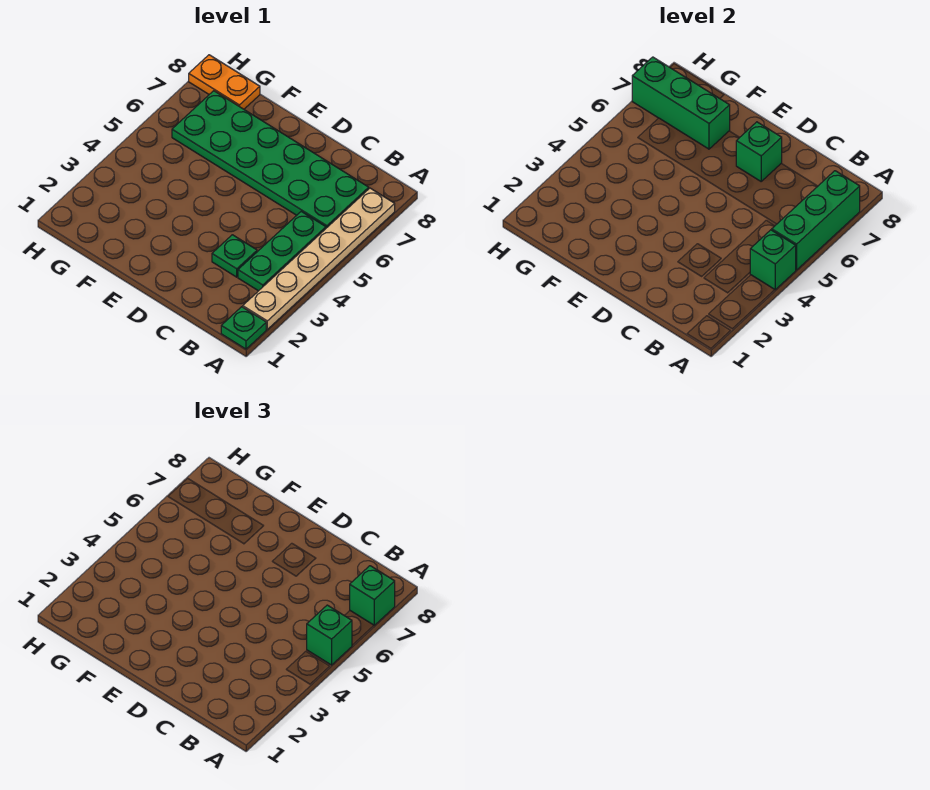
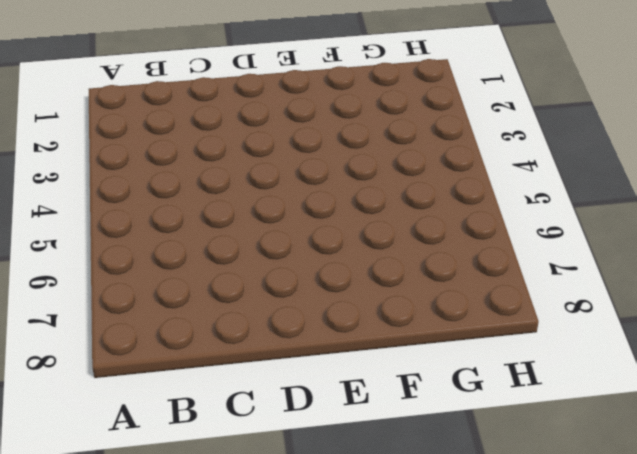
none -> green 1x1 plate [221,307,266,349]
none -> tan 1x6 plate [243,188,395,329]
none -> green 1x3 plate [238,212,326,291]

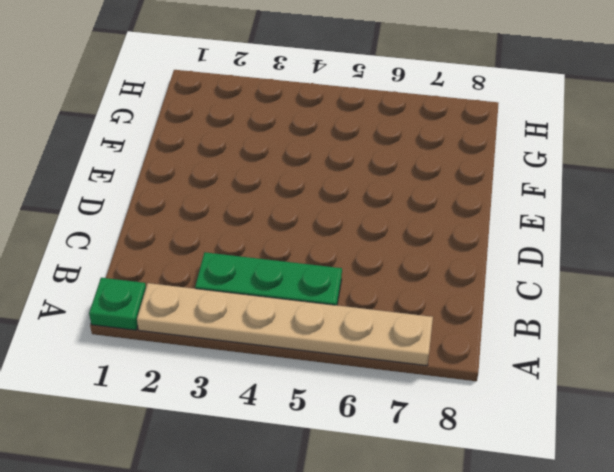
none -> green 2x6 plate [172,91,369,228]
none -> green 1x1 plate [212,235,257,277]
none -> orange 1x2 plate [189,55,260,109]

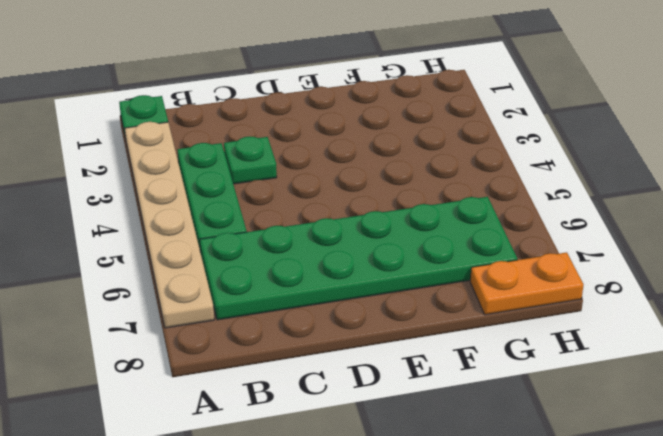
none -> green 1x1 brick [750,230,796,290]
none -> green 1x3 brick [772,171,860,270]
none -> green 1x1 brick [736,122,782,181]

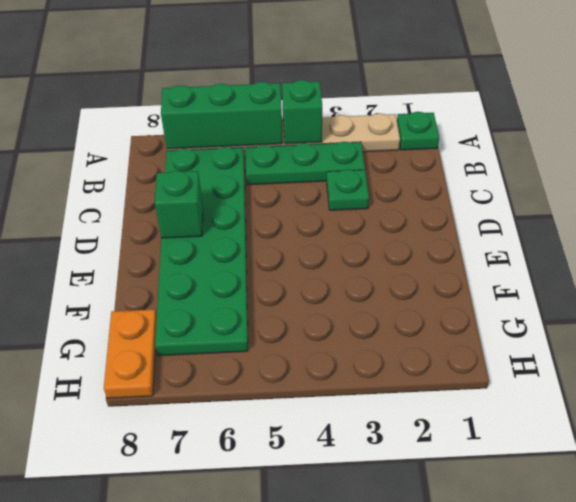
none -> green 1x3 brick [632,57,730,149]
none -> green 1x1 brick [307,605,352,665]
none -> green 1x1 brick [350,566,395,625]

